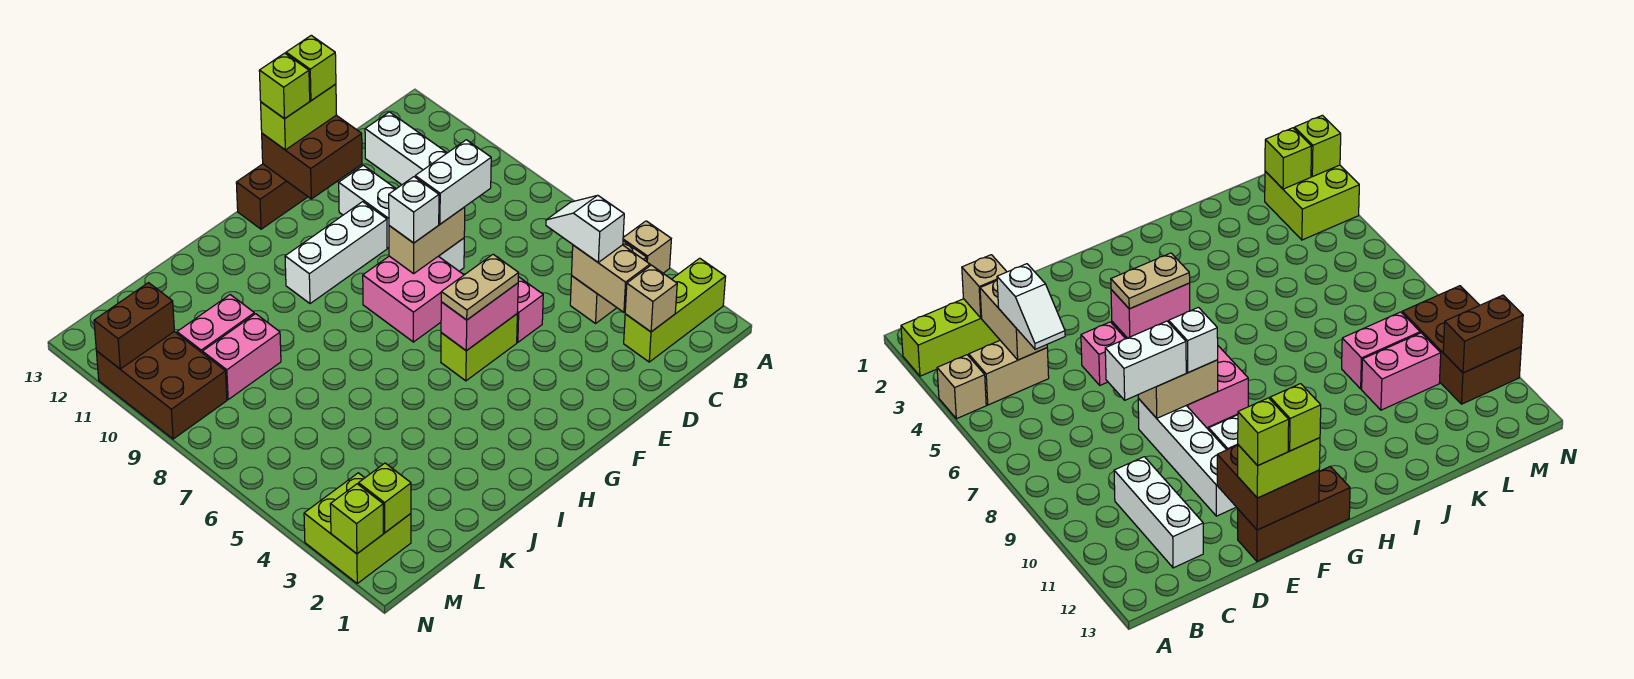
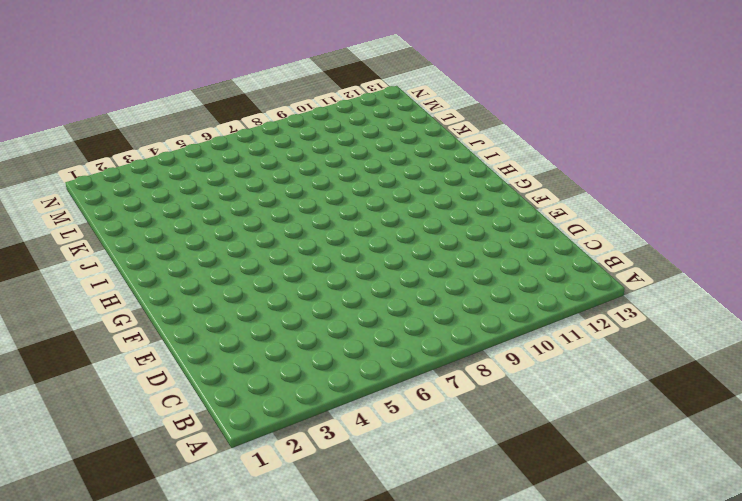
none -> lime 1x3 brick [624,258,726,362]
none -> tan 1x1 brick [623,221,671,273]
none -> tan 1x2 brick [570,241,646,323]

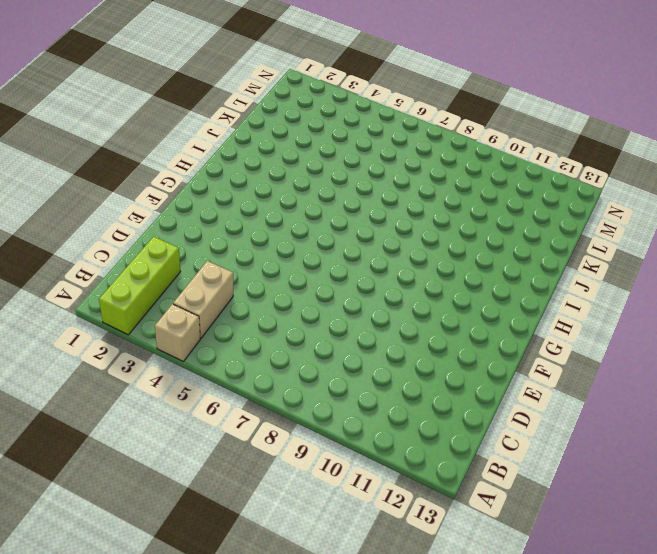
none -> white 1x3 brick [365,112,447,185]
none -> pink 1x1 brick [517,277,543,342]
none -> white 1x4 brick [339,165,464,271]

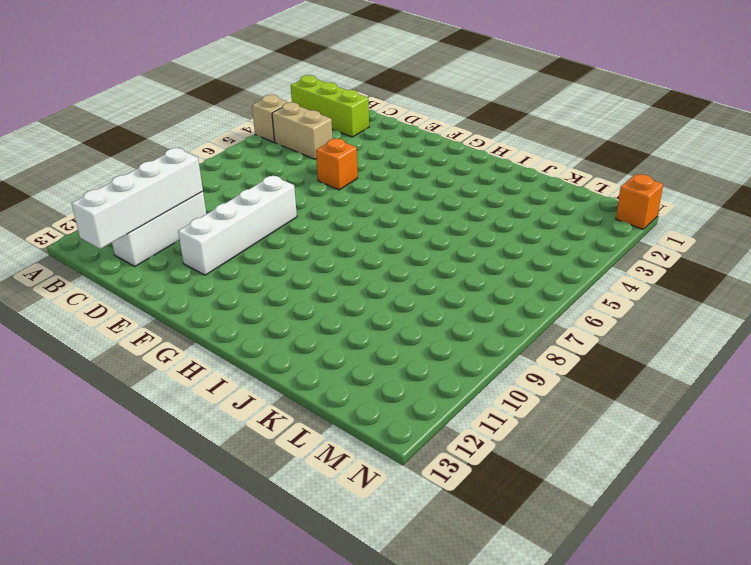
white 1x4 brick [72,148,203,249] -> none
orange 1x1 brick [316,139,358,190] -> pink 1x1 brick [517,277,543,342]
orange 1x1 brick [616,174,663,229] -> none
none -> brown 1x3 brick [236,164,308,229]
none -> lime 1x2 brick [441,314,517,381]
none -> pink 2x2 brick [363,256,464,342]

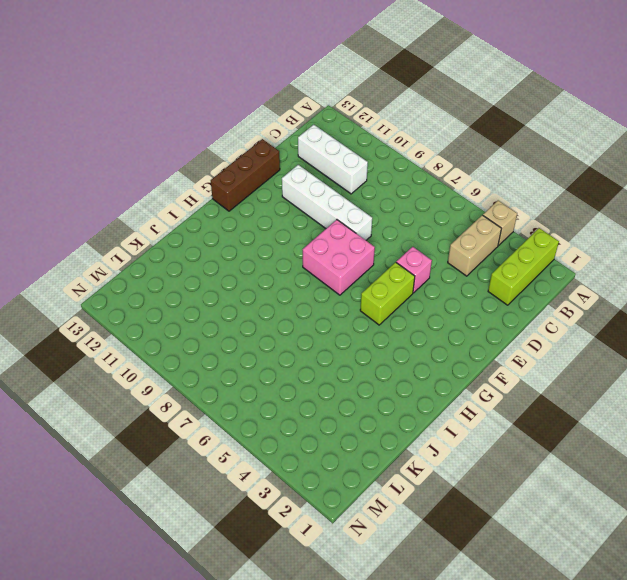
none -> white 1x3 brick [285,202,387,304]
none -> pink 1x2 brick [202,314,281,399]
none -> pink 1x2 brick [177,295,254,353]

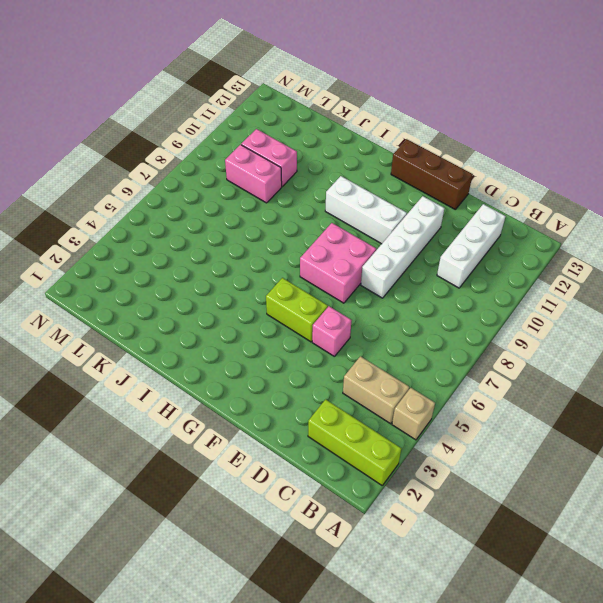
none -> lime 2x2 brick [304,473,411,583]
none -> brown 2x3 brick [96,332,227,439]
none -> tan 1x1 brick [625,265,677,332]

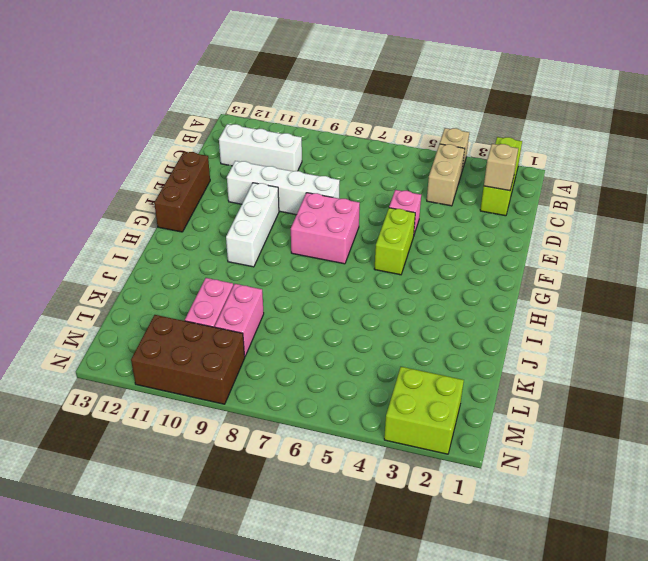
none -> tan 1x2 brick [572,245,650,312]
none -> tan 1x2 brick [389,207,465,274]
none -> brown 2x2 brick [262,115,362,199]

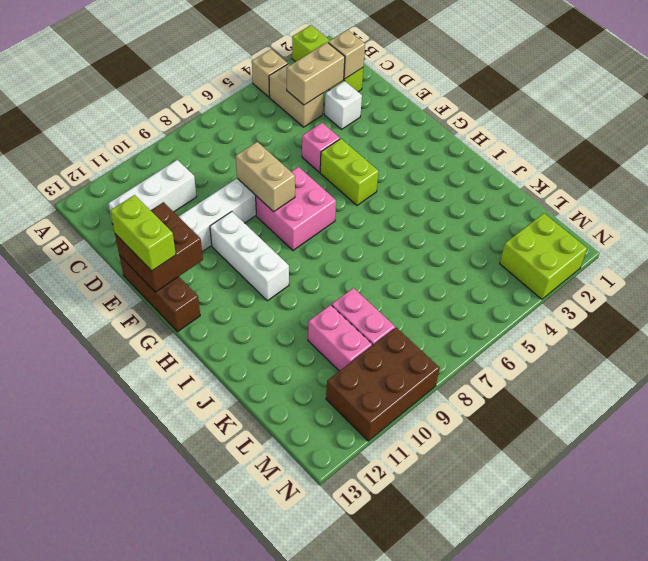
white 1x1 brick [325,81,362,129] -> white 1x1 brick moved to [389,177,439,243]
none -> pink 1x2 brick [441,283,518,351]
none -> lime 1x1 brick [359,463,411,533]
none -> brown 1x2 brick [94,283,174,369]

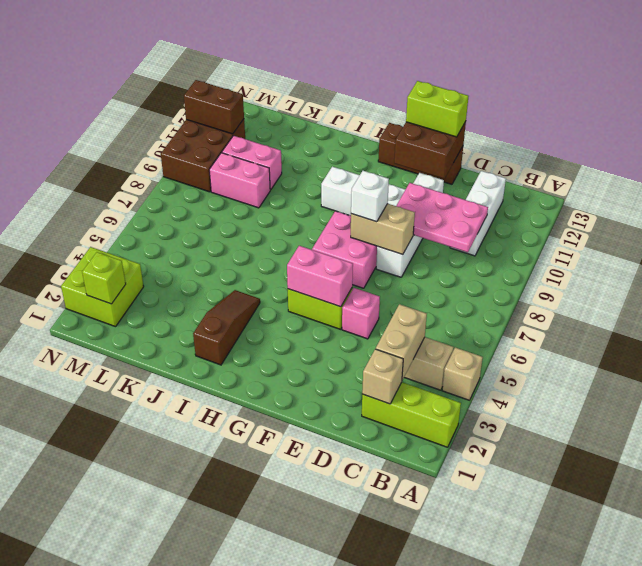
pink 2x3 plate [396,183,488,252] -> none
brown 1x3 slope [193,290,260,365] -> none
none -> lime 1x1 brick [330,484,383,554]
none -> white 1x2 slope [546,195,624,262]
none -> white 1x2 brick [415,140,491,224]

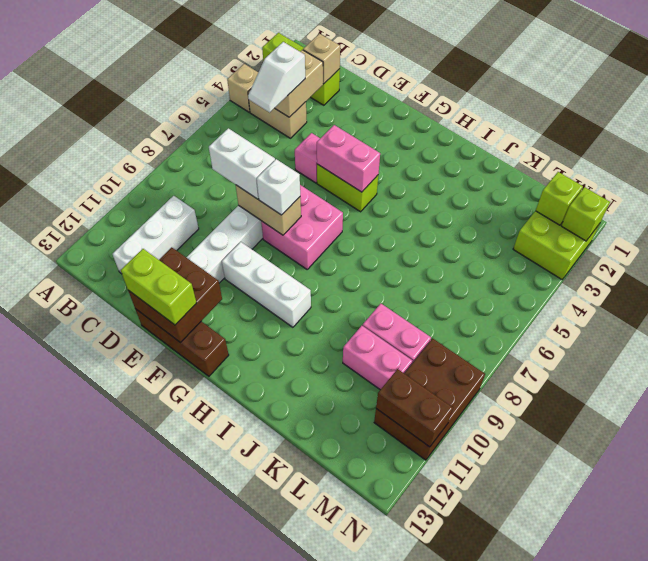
none -> tan 1x2 plate [441,254,519,320]
none -> lime 1x1 brick [286,35,336,101]
none -> lime 1x1 brick [259,53,310,119]

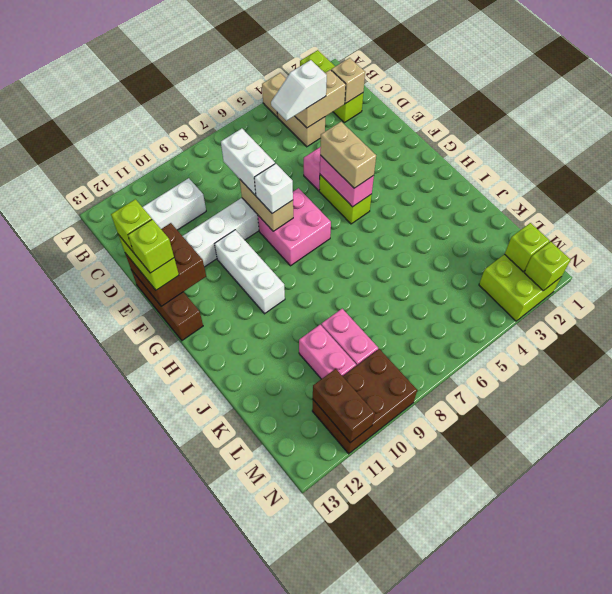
tan 1x2 brick [320,122,376,188] -> tan 1x2 plate [441,254,519,320]

